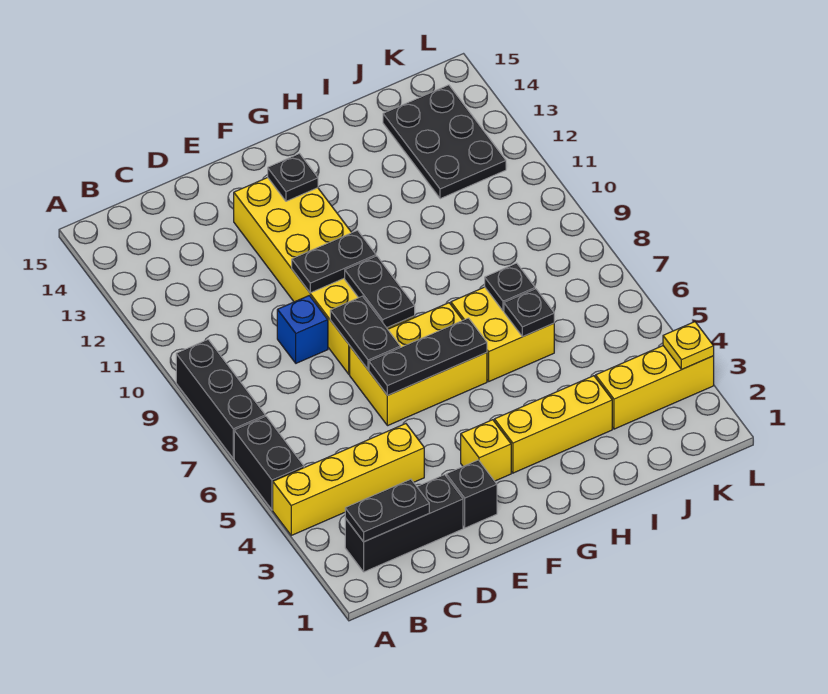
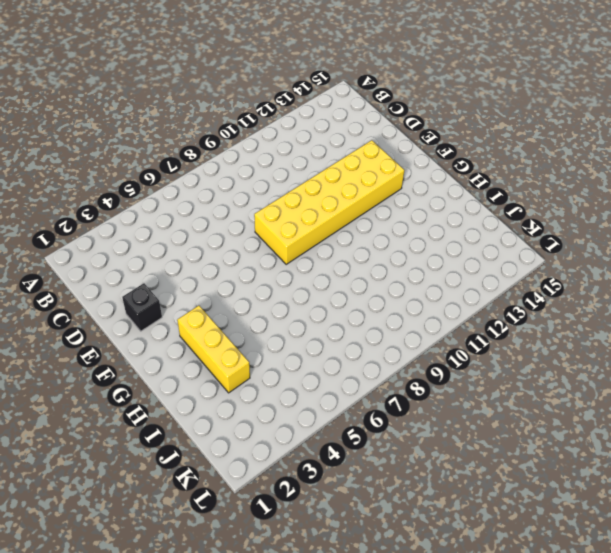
none -> yellow 1x4 brick [273,424,424,535]
none -> black 1x2 brick [234,416,304,510]
none -> black 1x3 brick [176,340,265,459]

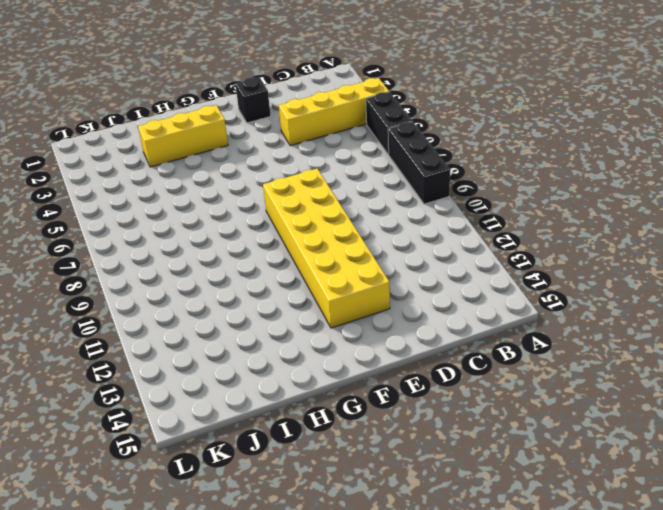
none -> black 1x3 brick [345,475,463,572]
none -> blue 1x1 brick [277,295,328,363]
none -> yellow 2x3 brick [350,303,487,426]

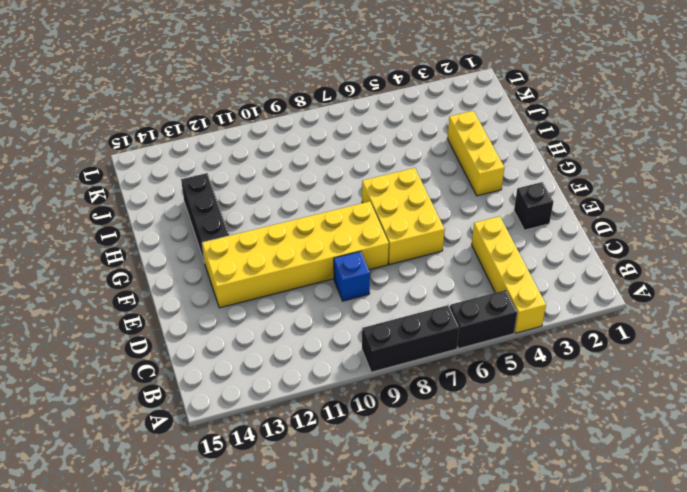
black 1x3 brick [181,173,229,263] -> black 1x3 brick moved to [345,475,463,572]
none -> yellow 1x1 brick [461,420,511,481]
none -> yellow 2x2 brick [451,287,554,381]
none -> yellow 1x3 brick [596,346,714,429]

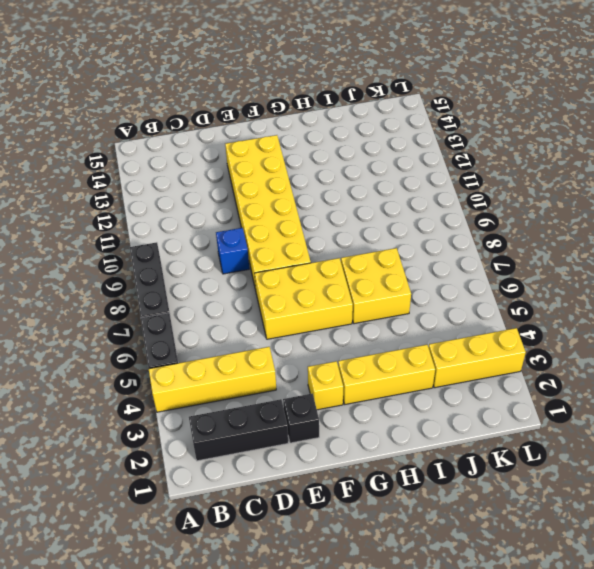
none -> black 2x3 plate [383,85,506,199]
none -> black 1x2 plate [345,479,429,542]
none -> black 1x3 plate [369,318,487,395]

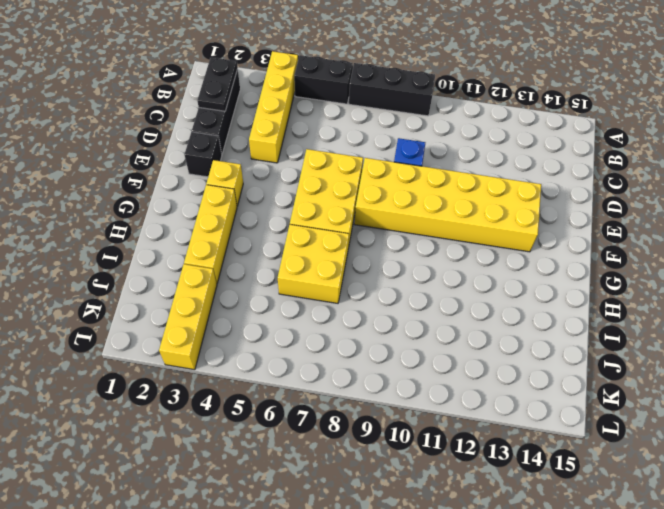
none -> black 2x3 plate [383,85,506,199]
none -> black 1x3 plate [369,318,487,395]
none -> black 1x2 plate [330,296,400,370]

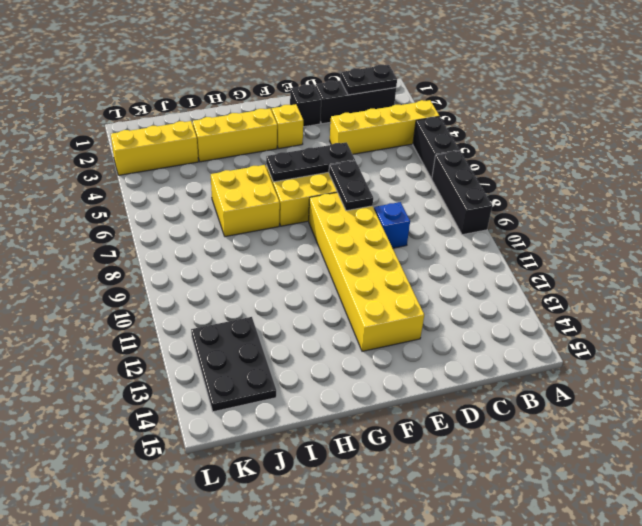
none -> black 1x2 plate [292,230,376,293]
none -> black 1x2 plate [345,256,415,328]
none -> black 1x1 plate [268,154,318,201]

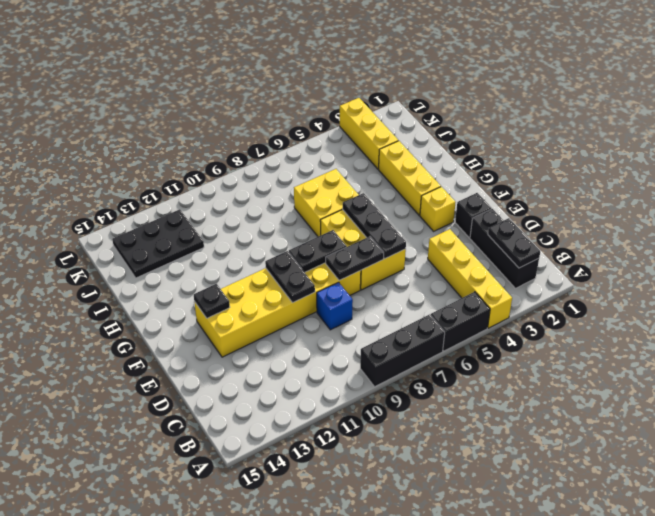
none -> black 1x1 plate [504,289,554,337]
none -> black 1x1 plate [485,263,535,311]
none -> yellow 1x1 plate [663,322,714,369]

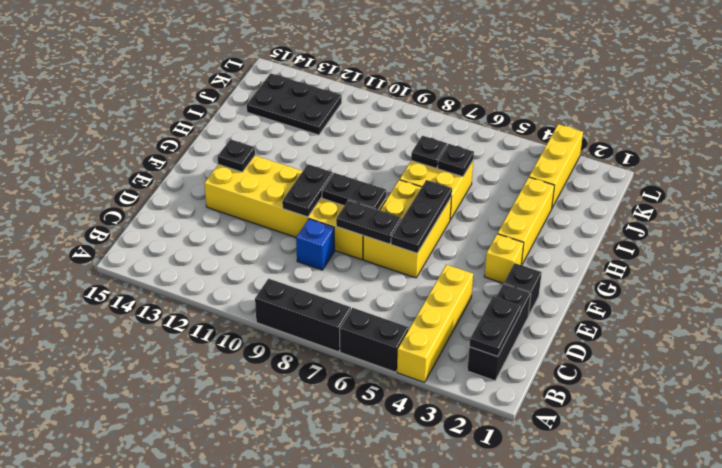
none -> yellow 1x1 plate [663,322,714,369]

